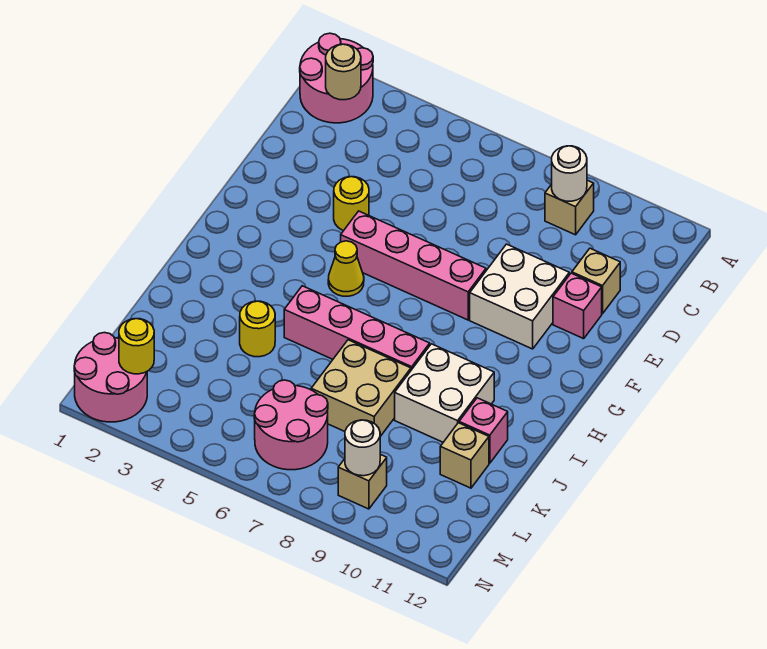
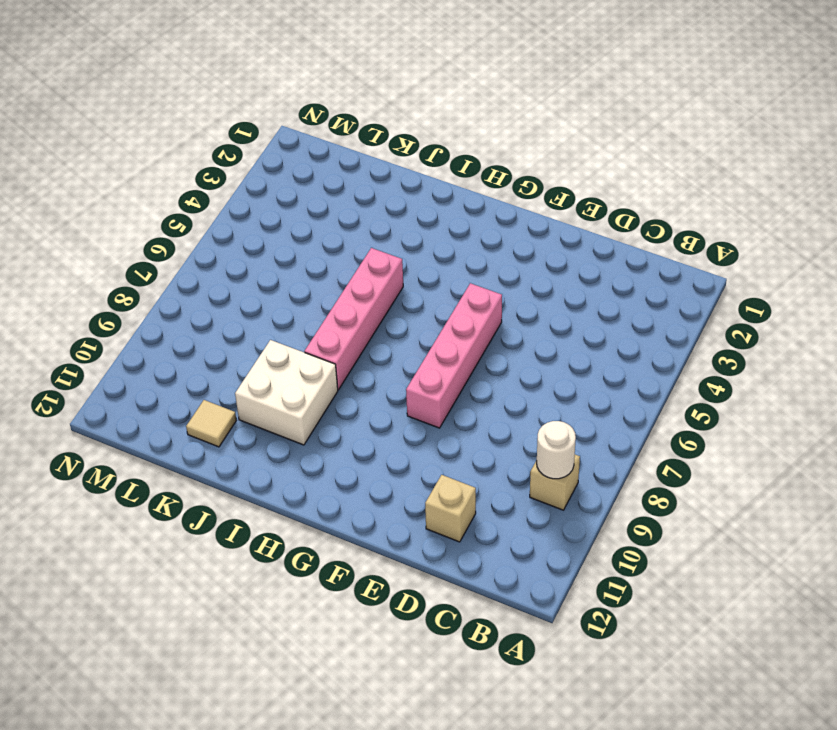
tan 1x1 tile [186,400,236,447] -> tan 1x1 brick [440,423,489,488]
none -> pink 2x2 round brick [300,33,373,123]
none -> yellow 1x1 round brick [334,177,369,231]
none -> white 2x2 brick [470,244,569,349]

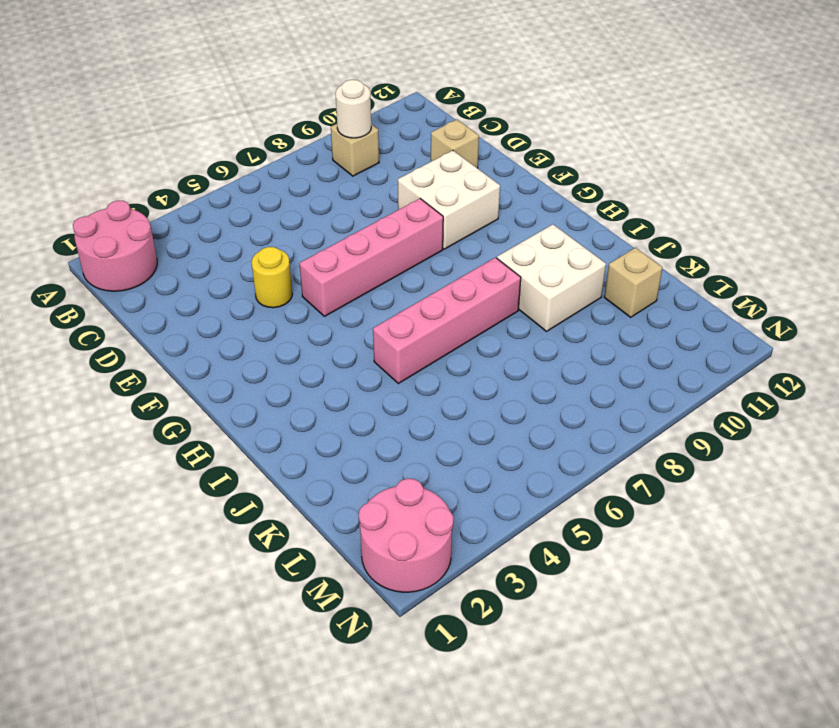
none -> pink 1x1 brick [553,273,602,339]
none -> yellow 1x1 cone [328,241,364,296]
none -> yellow 1x1 round brick [240,301,275,357]

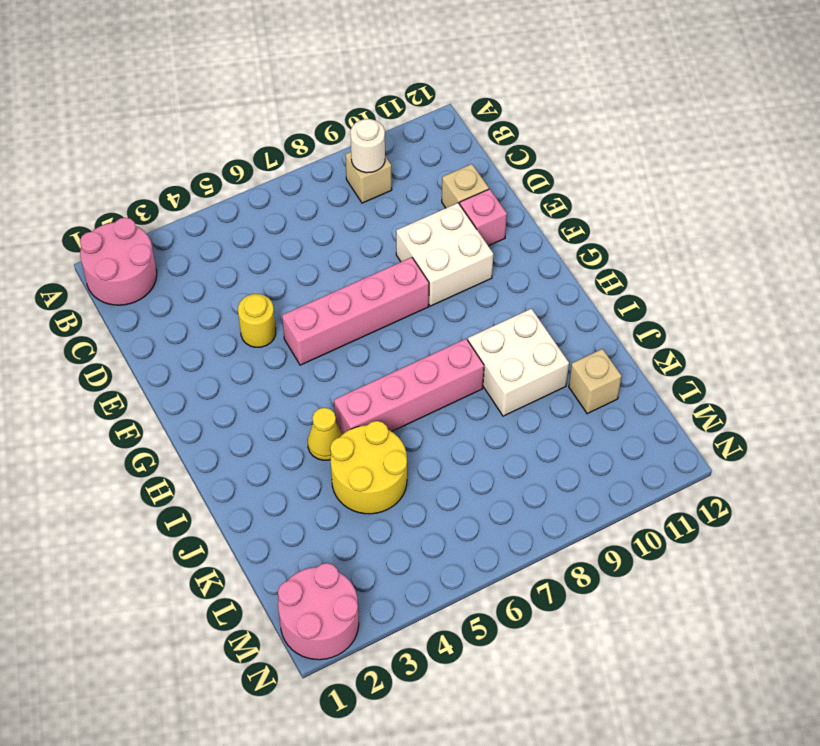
yellow 1x1 cone [308,408,342,460] -> yellow 1x1 cone moved to [328,241,364,296]
yellow 2x2 round brick [330,421,407,514] -> yellow 1x1 round brick [240,301,275,357]
none -> tan 2x2 brick [311,340,411,436]
none -> pink 1x1 brick [459,398,508,463]
none -> pink 2x2 round brick [254,380,328,470]

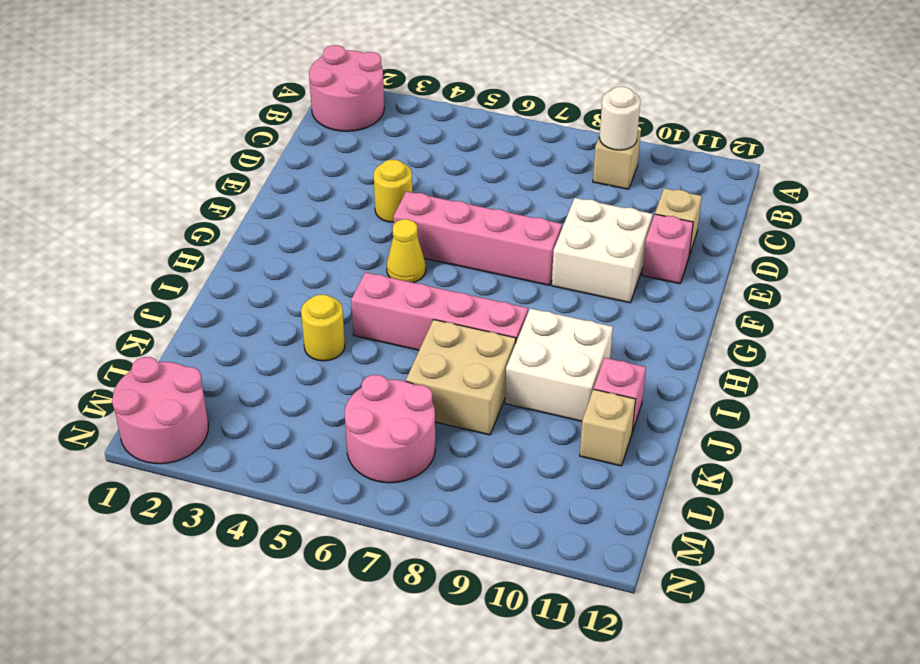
none -> tan 1x1 brick [338,454,387,509]
none -> tan 1x1 round brick [326,44,361,100]
none -> yellow 1x1 round brick [119,319,154,374]

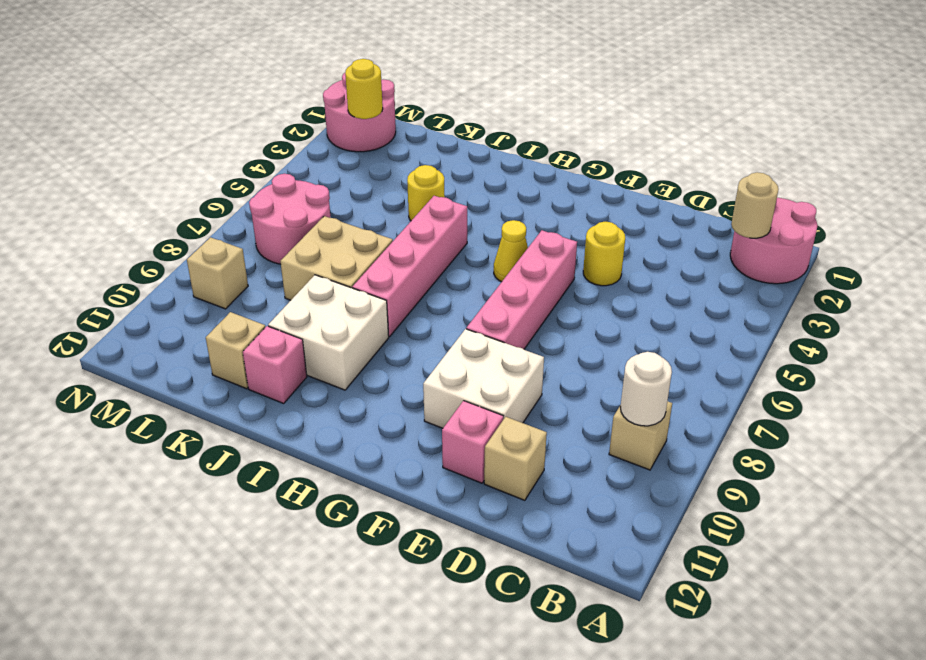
none -> white 1x1 round brick [345,420,380,476]

